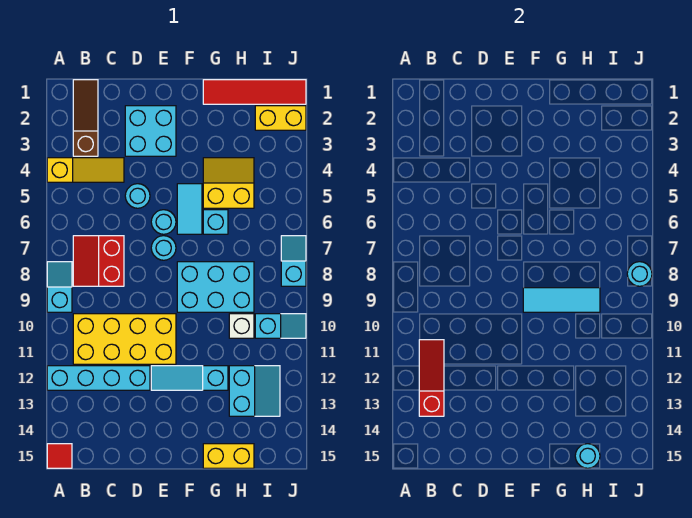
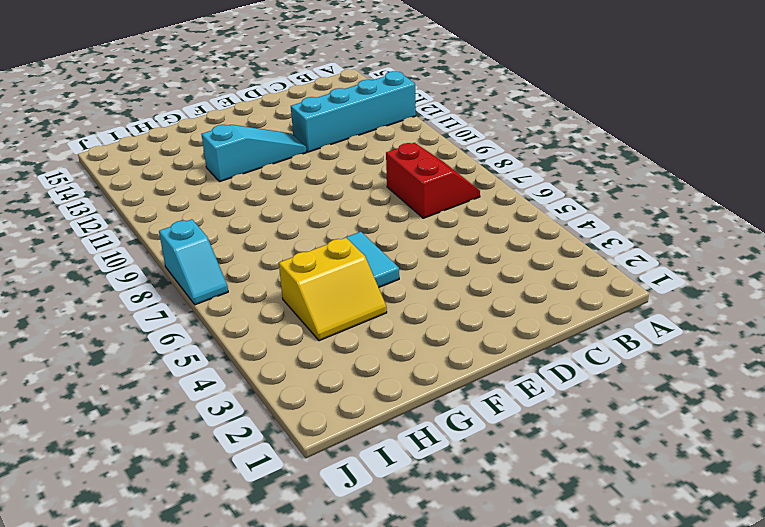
none -> yellow 1x3 slope [47,158,124,182]
none -> cyan 1x2 slope [47,262,72,312]
none -> red 1x1 tile [47,444,72,468]

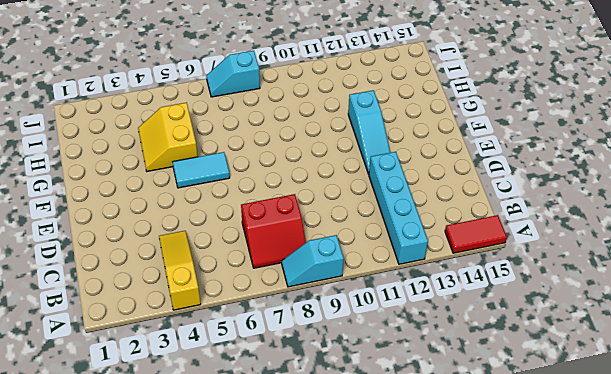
red 1x2 tile [445,215,507,253] -> red 1x1 tile [47,444,72,468]
none -> brown 1x3 slope [73,80,98,156]
none -> yellow 2x4 brick [73,314,176,364]
none -> cyan 2x2 brick [125,106,176,156]

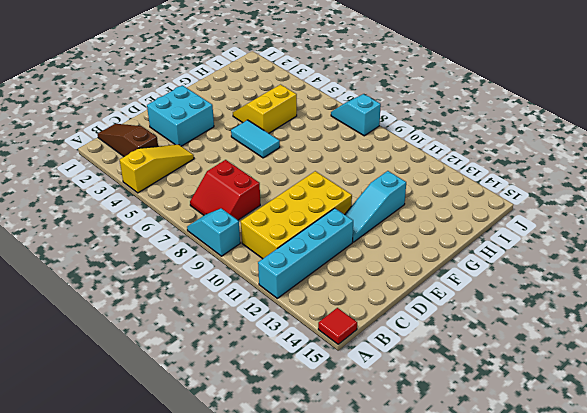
none -> cyan 1x1 round brick [125,184,150,208]
none -> cyan 1x1 round brick [151,210,176,234]
none -> cyan 1x1 round brick [151,236,176,260]

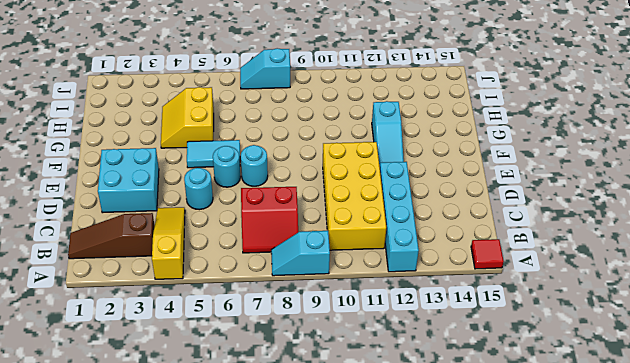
none -> cyan 2x3 brick [177,262,254,312]
none -> red 1x4 tile [203,80,306,104]
none -> cyan 1x1 brick [203,210,228,234]

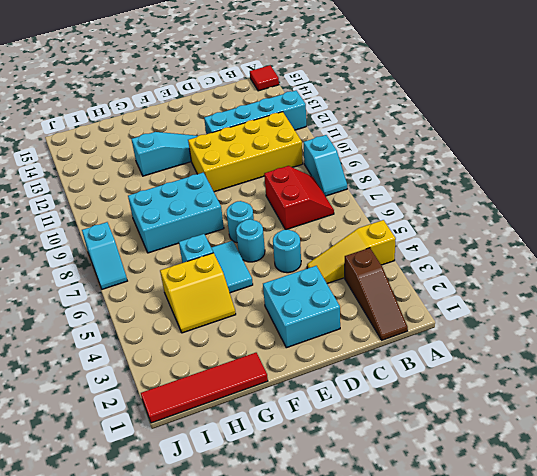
none -> yellow 1x2 brick [203,444,254,468]
none -> white 1x1 brick [229,314,254,338]
none -> cyan 2x2 slope [229,366,280,416]

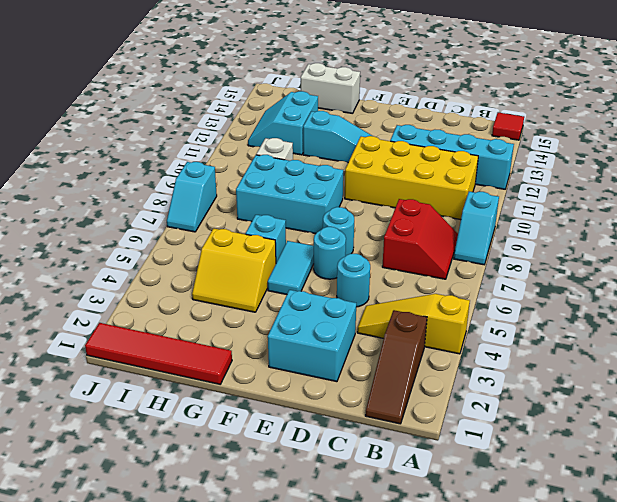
white 1x2 brick [301,63,360,114] -> yellow 1x2 brick [203,444,254,468]
none -> yellow 1x2 brick [255,106,306,130]
none -> cyan 1x2 slope [255,314,306,338]
none -> red 1x3 slope [419,340,444,416]

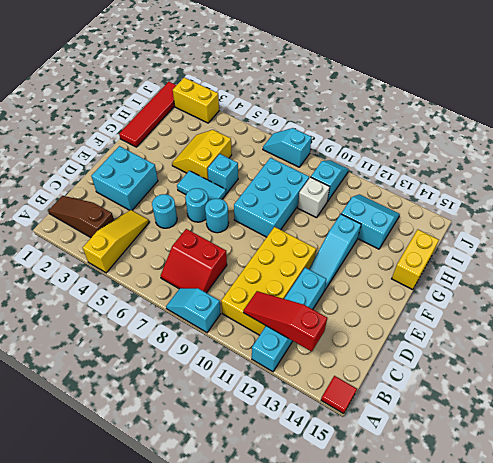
yellow 1x2 brick [173,77,219,123] -> yellow 1x2 brick turned to [255,106,306,130]
none -> cyan 1x3 tile [523,288,600,312]
none -> cyan 1x1 round brick [575,444,600,468]
none -> cyan 1x1 round brick [627,262,652,286]

